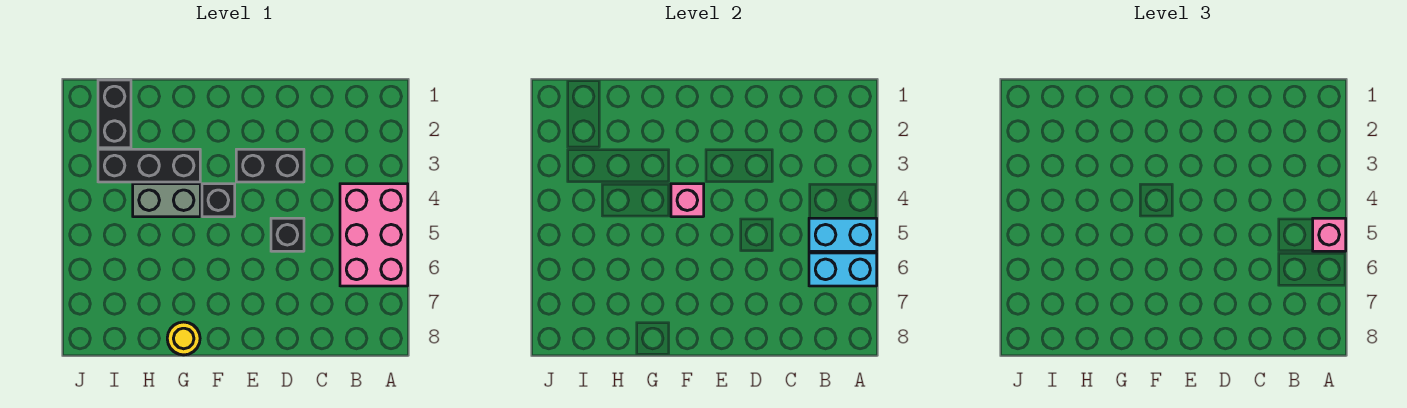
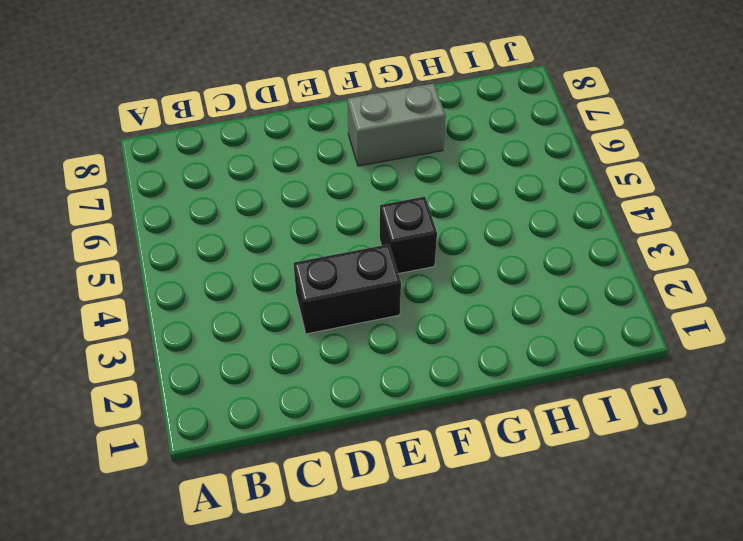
grey 1x2 brick [348,83,446,166] -> grey 1x2 brick moved to [133,184,200,217]
none -> pink 2x3 brick [340,184,408,286]
none -> black 1x1 brick [271,218,304,251]
none -> black 1x3 brick [98,149,200,182]

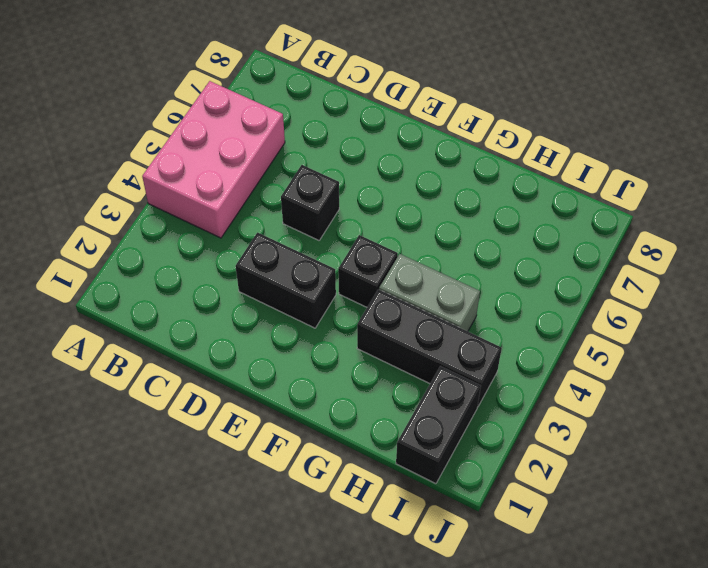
none -> yellow 1x1 round brick [167,322,200,355]
none -> cyan 1x2 brick [809,218,877,251]
none -> cyan 1x2 brick [809,253,877,286]

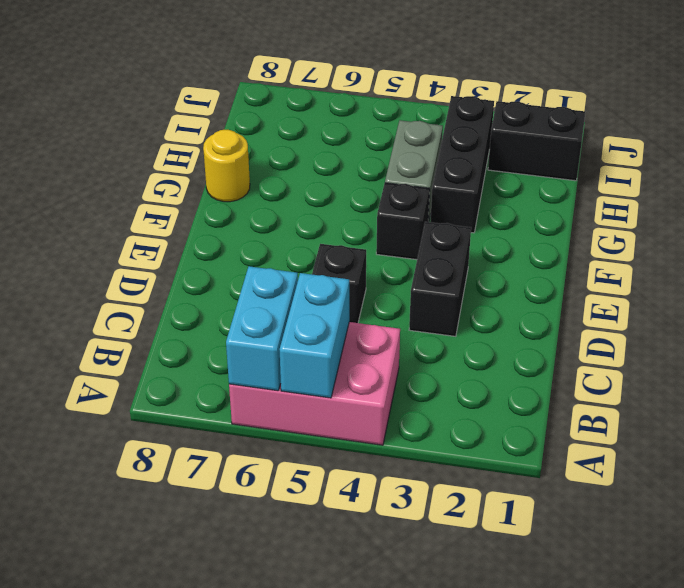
none -> pink 1x1 brick [671,184,704,217]
none -> pink 1x1 brick [1313,218,1346,251]

